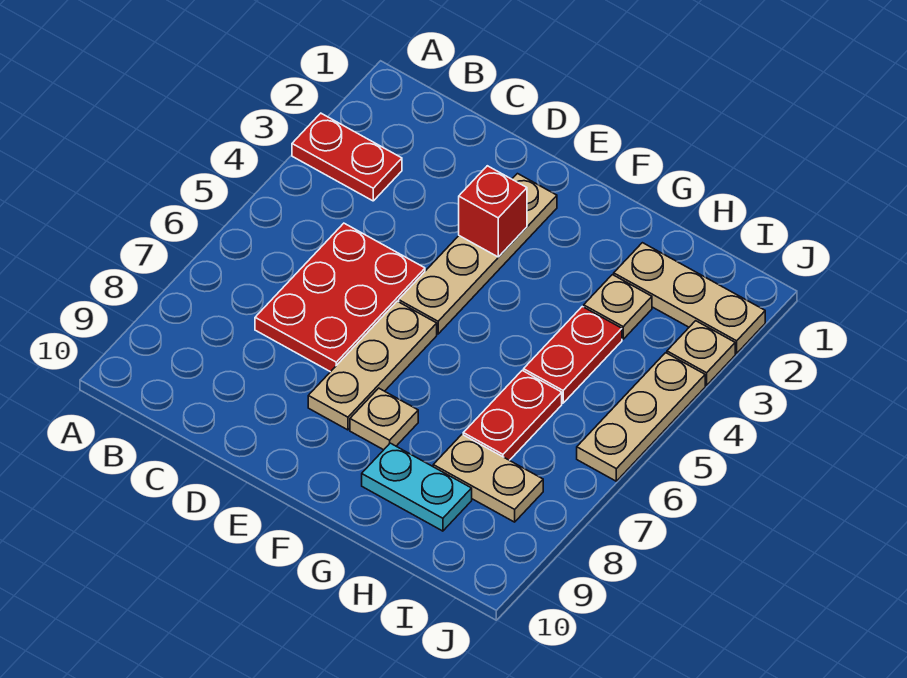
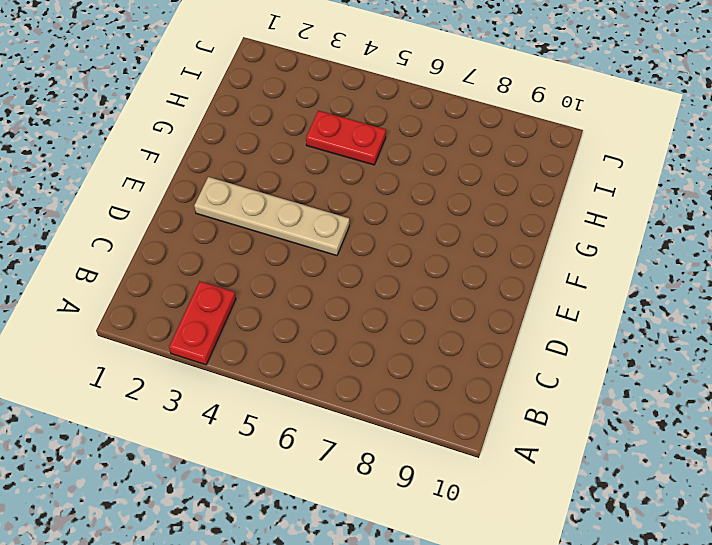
none -> red 2x3 plate [255,223,425,372]
none -> tan 1x3 plate [308,301,437,430]
none -> tan 1x1 plate [350,388,418,450]

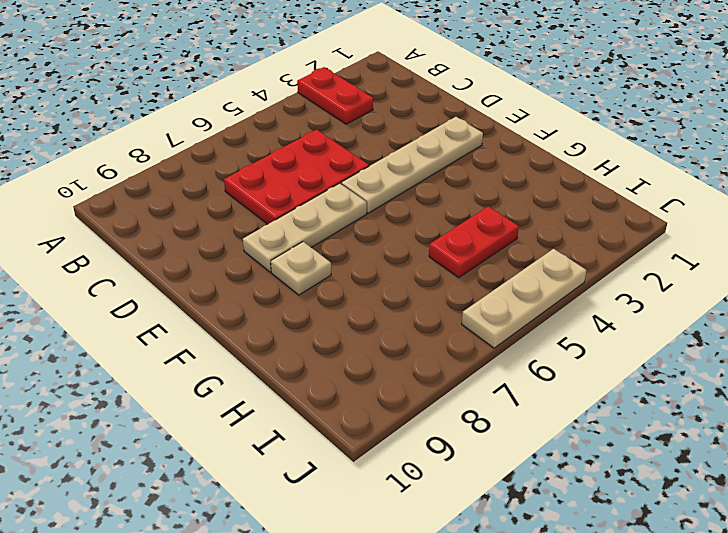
none -> cyan 1x2 plate [362,443,472,531]
none -> tan 1x3 plate [614,243,765,353]
none -> tan 1x1 plate [584,275,652,339]

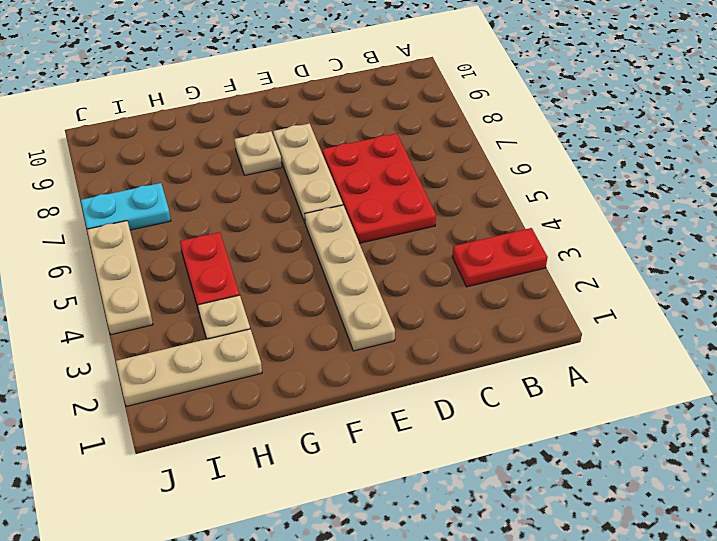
cyan 1x2 plate [81,183,171,230] -> cyan 1x2 plate moved to [362,443,472,531]
none -> red 1x2 plate [463,370,562,460]
none -> tan 1x2 plate [433,434,543,522]
none -> tan 1x1 plate [667,321,735,385]

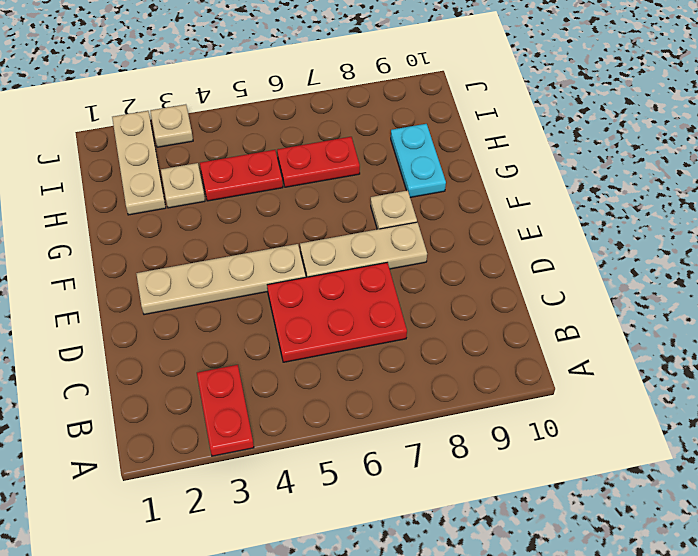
none -> tan 1x2 plate [433,434,543,522]
none -> tan 1x3 plate [577,353,705,481]
none -> red 1x1 brick [459,166,527,257]

